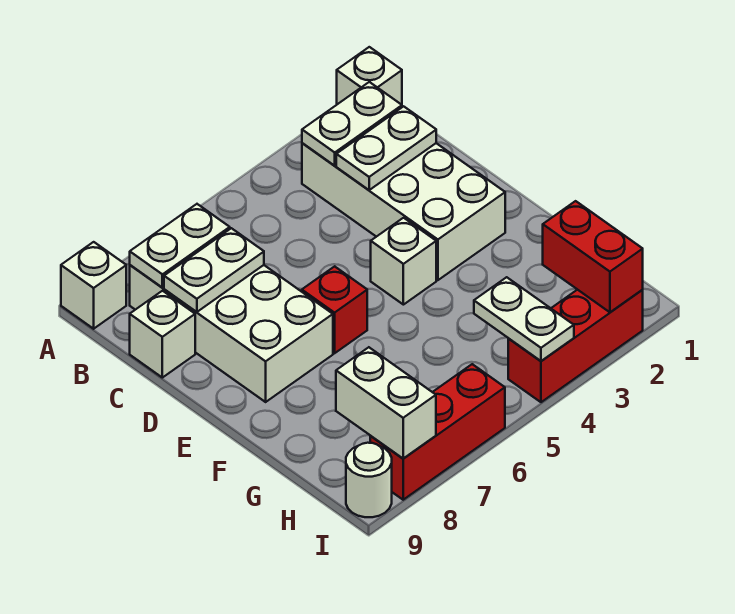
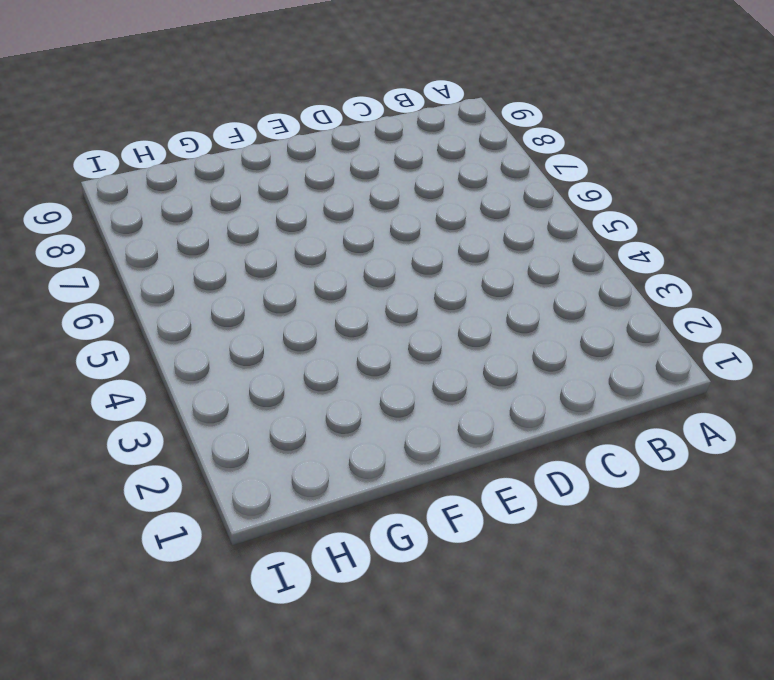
none -> white 1x1 brick [337,47,402,105]
none -> white 1x1 brick [61,242,126,329]
none -> white 2x4 brick [302,143,505,280]

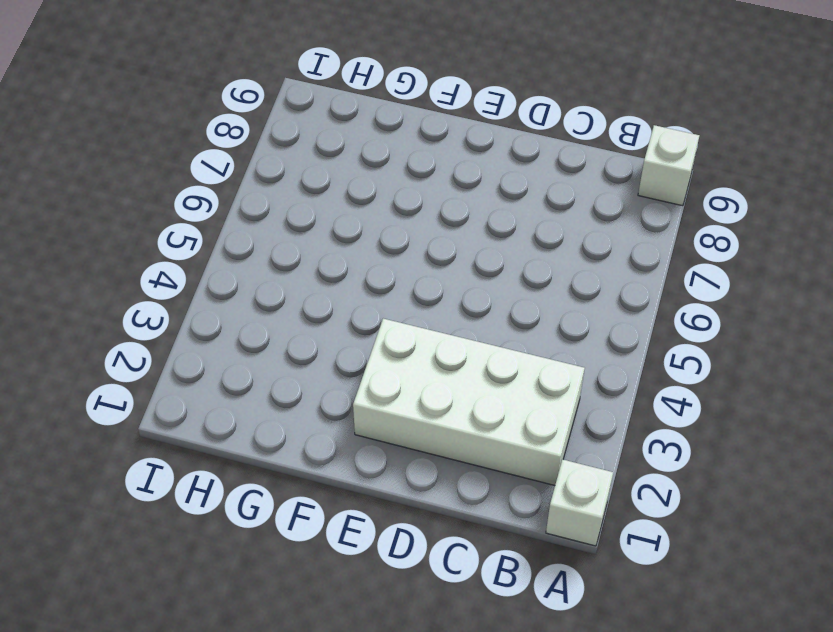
none -> white 2x4 brick [130,265,333,402]
none -> white 1x1 brick [130,291,195,378]
none -> white 1x1 brick [371,218,436,305]

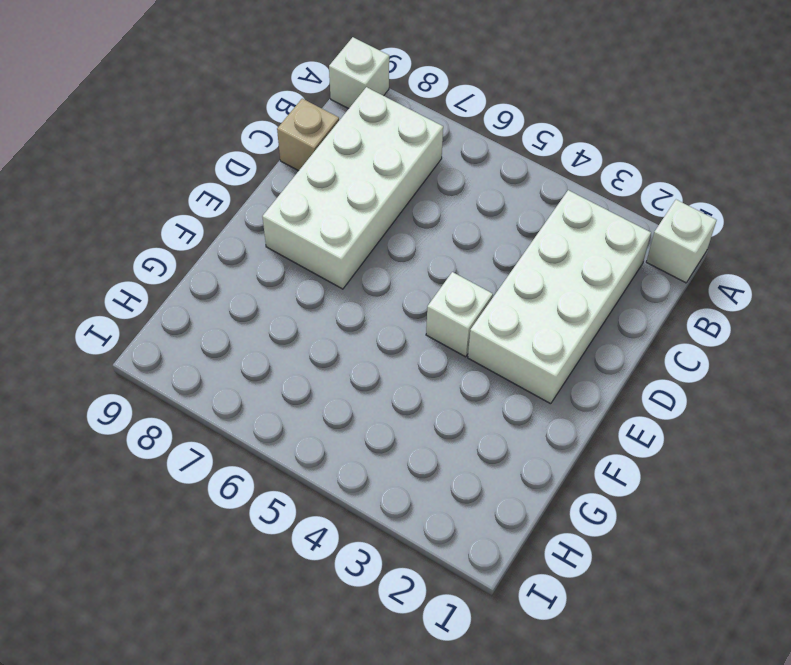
tan 1x1 brick [277,99,339,171] -> white 1x1 brick [130,291,195,378]
none -> red 1x1 brick [302,266,367,353]
none -> red 1x3 brick [508,290,643,402]
none -> red 1x3 brick [370,364,505,500]

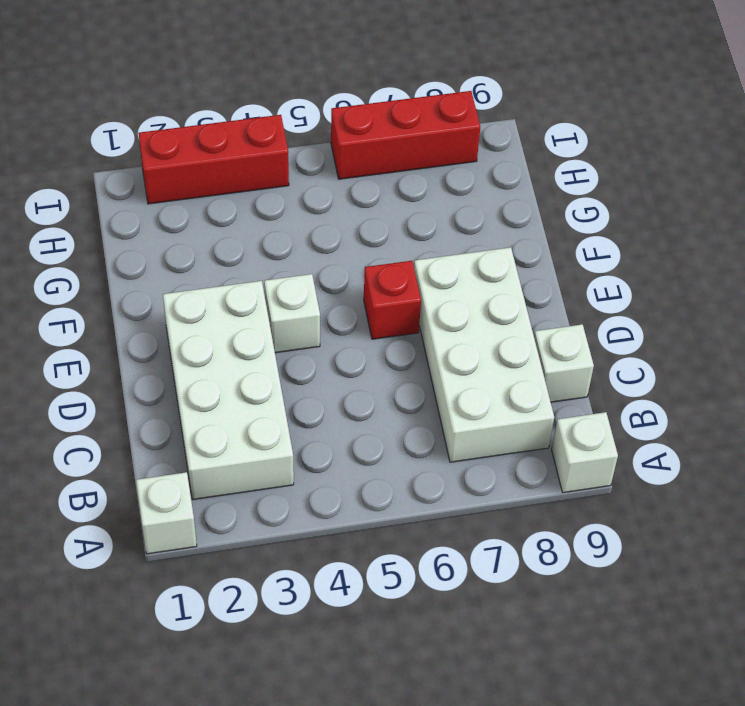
none -> white 1x1 round brick [346,443,392,517]
none -> white 1x2 plate [302,82,402,166]
none -> white 1x2 plate [130,204,230,288]

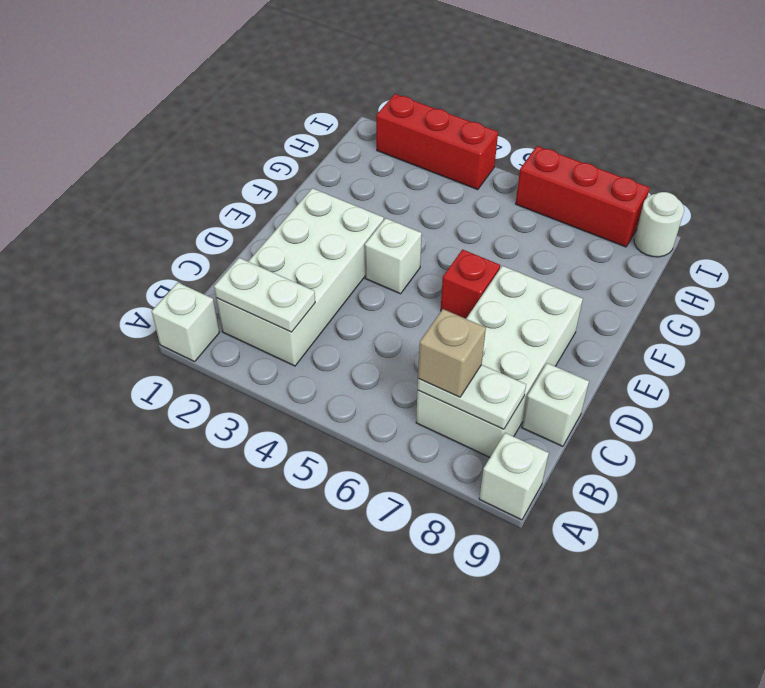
tan 1x1 brick [418,309,486,397] -> none
none -> white 1x2 plate [336,106,436,190]
none -> white 1x2 plate [164,228,264,312]
none -> red 1x2 brick [543,201,643,312]

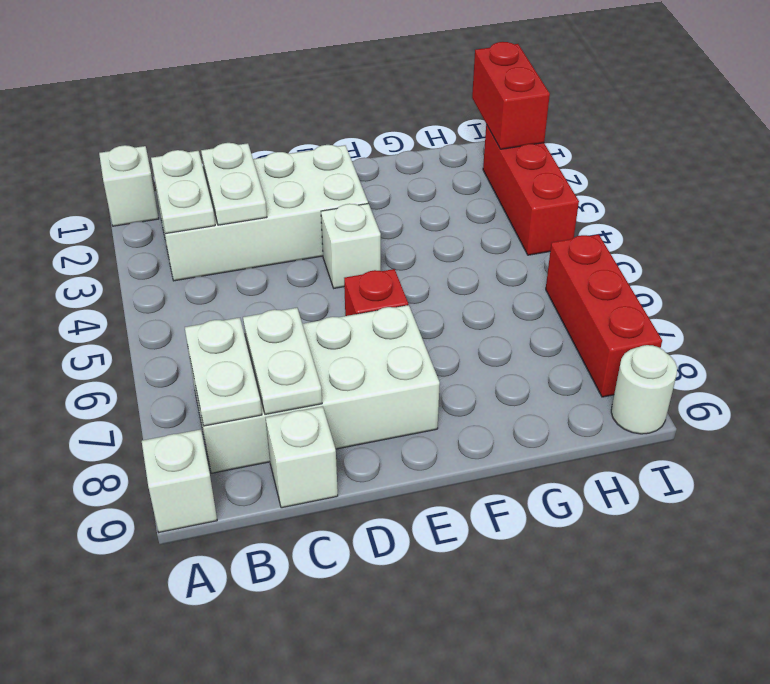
red 1x2 brick [472,42,550,149] -> red 1x2 brick turned to [543,201,643,312]
none -> white 1x2 plate [474,277,574,361]
none -> white 1x2 brick [336,347,436,459]

